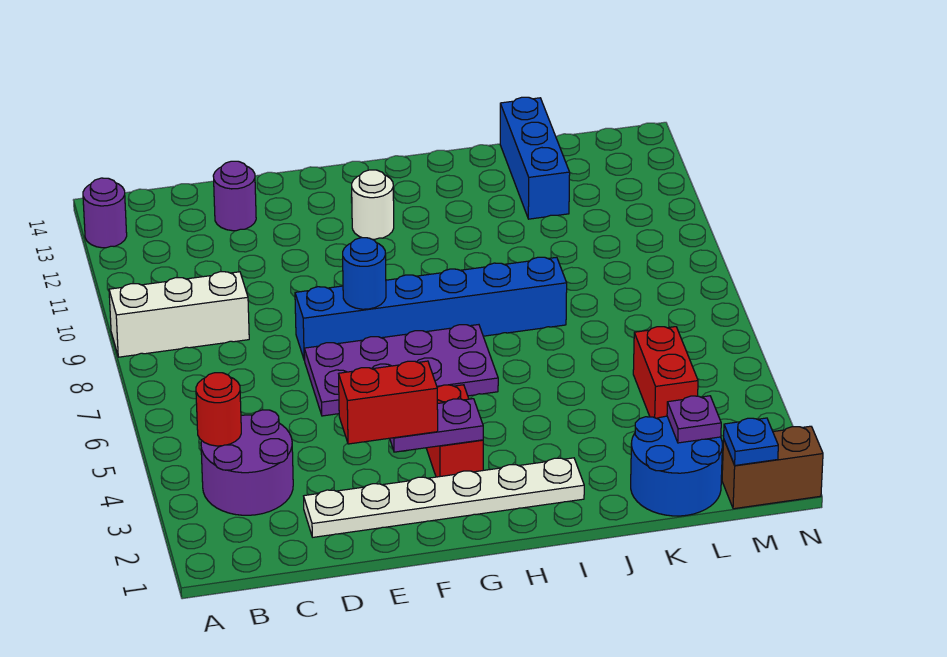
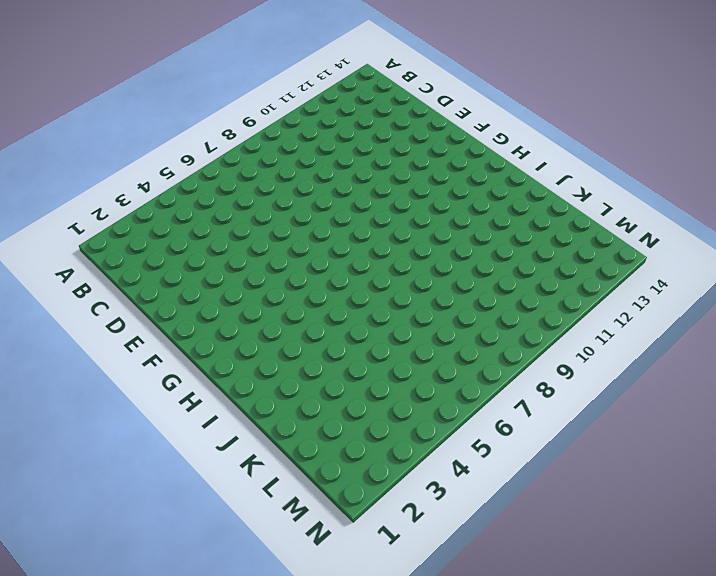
none -> white 1x3 brick [109,272,249,357]
none -> purple 1x1 round brick [83,178,127,248]
none -> purple 2x2 round brick [201,410,293,515]

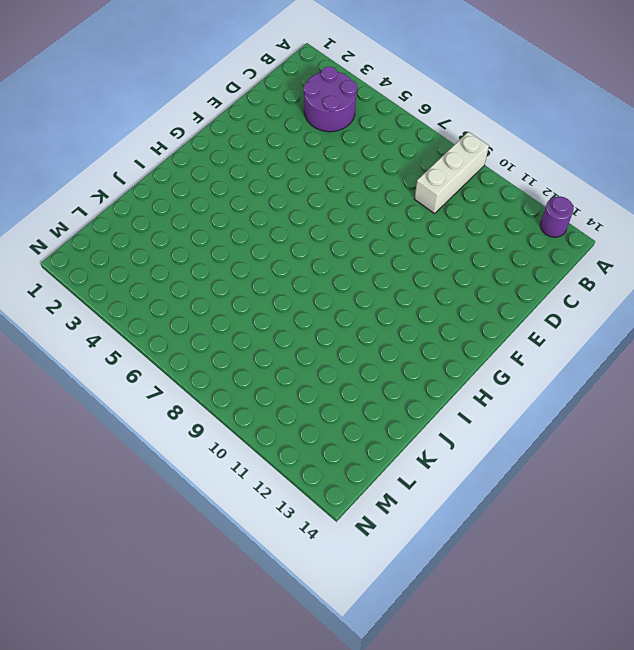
none -> white 1x6 plate [304,458,584,537]
none -> purple 1x1 round brick [213,161,256,231]
none -> purple 2x4 plate [304,325,498,416]

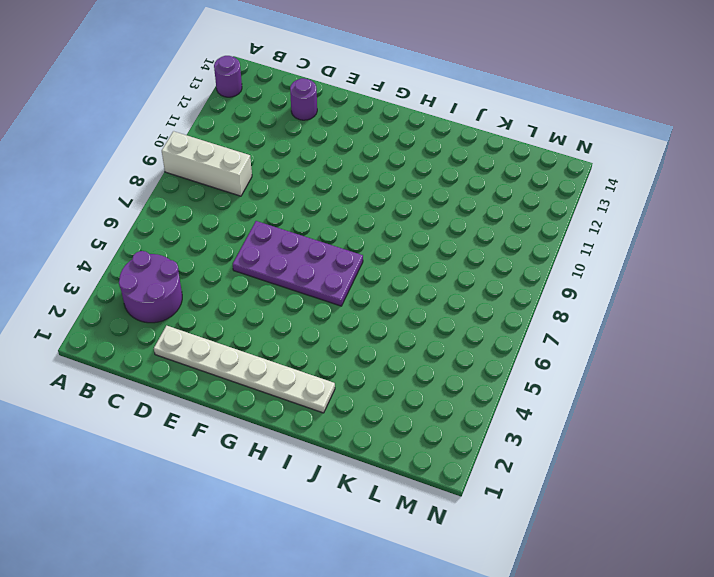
none -> blue 1x6 brick [295,257,567,360]
none -> red 1x2 brick [426,385,483,477]
none -> white 1x1 round brick [351,170,394,239]

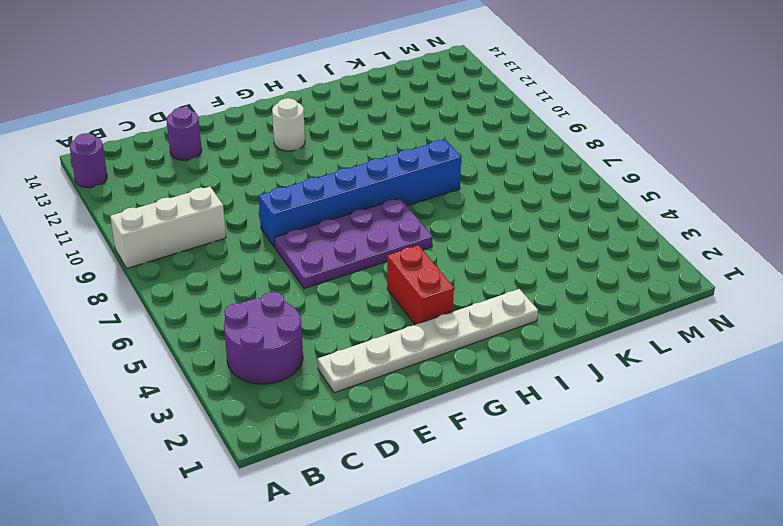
none -> blue 2x2 round brick [631,416,722,516]
none -> blue 1x3 brick [500,97,570,219]
none -> red 1x2 brick [633,327,698,418]

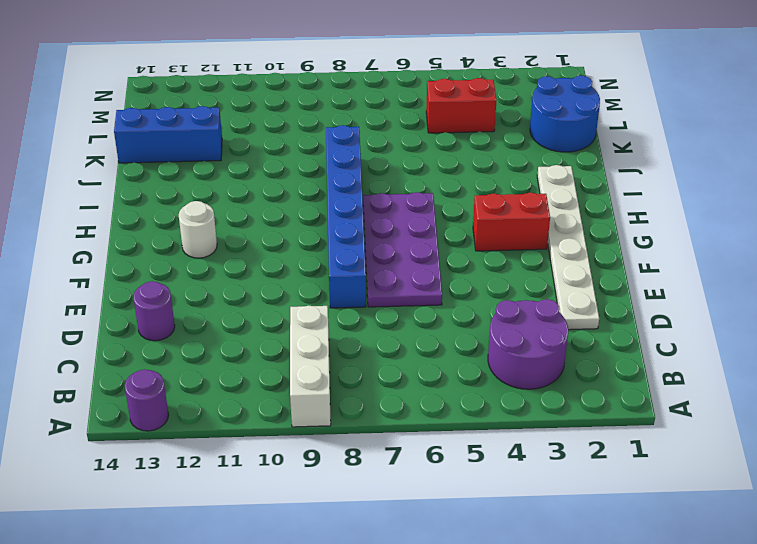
none -> brown 1x2 brick [722,426,823,509]
none -> red 1x1 round brick [196,373,241,446]
none -> purple 1x2 plate [390,399,483,452]

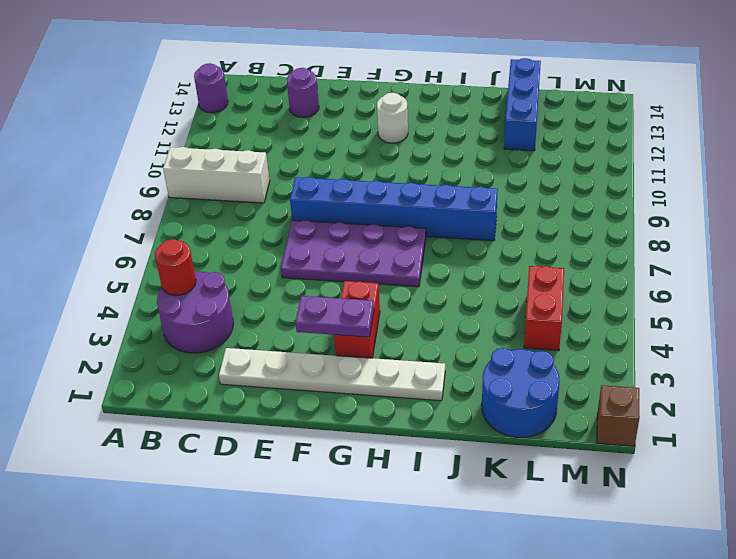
brown 1x1 brick [597,385,640,446] -> brown 1x2 brick [722,426,823,509]
none -> blue 1x1 round brick [343,238,386,309]
none -> purple 1x1 plate [667,396,721,443]
none -> blue 1x1 plate [724,418,778,465]

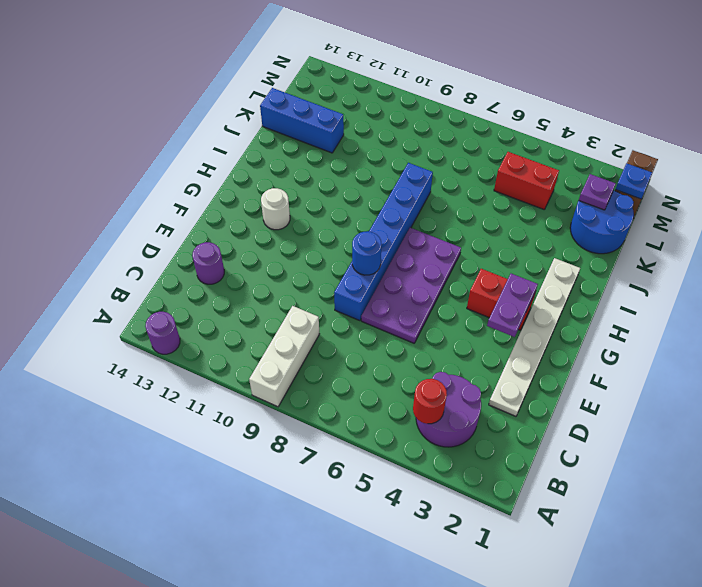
none -> red 1x2 brick [339,361,438,444]

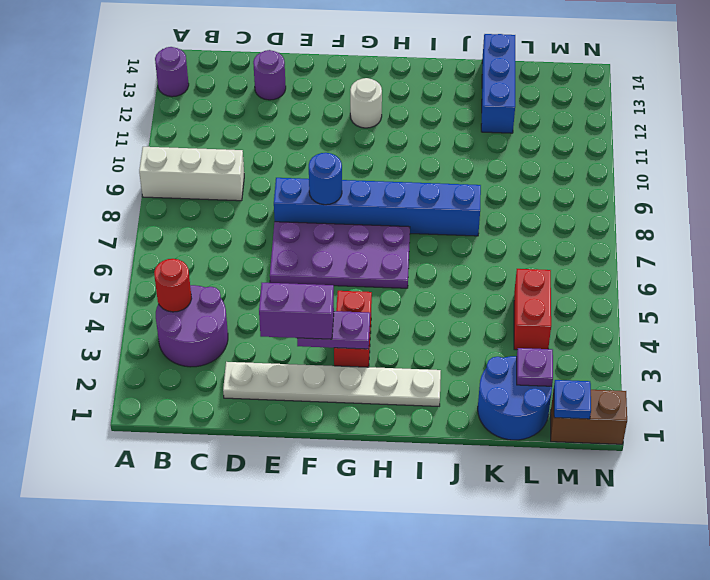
purple 1x2 brick [259,283,334,339] -> red 1x2 brick [339,361,438,444]

